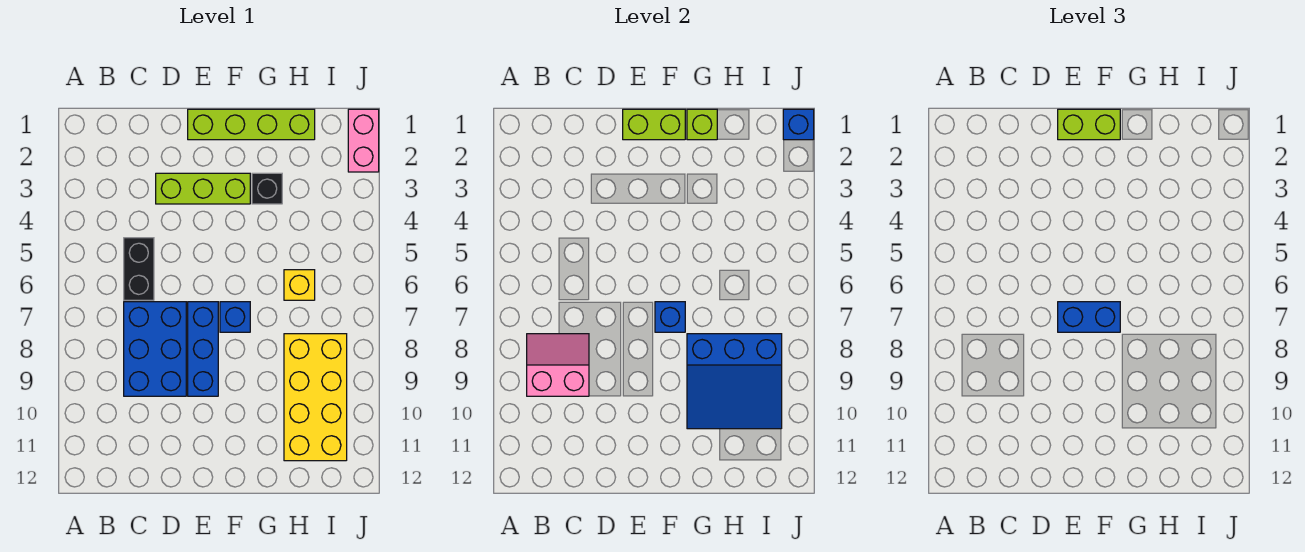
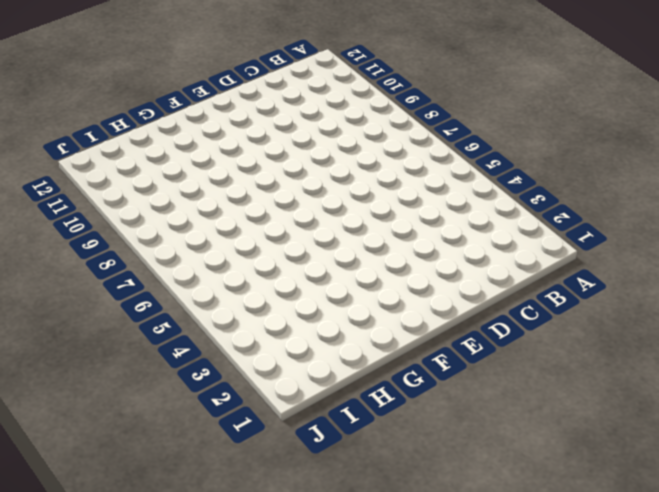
none -> black 1x2 brick [124,238,154,300]
none -> blue 2x3 brick [124,302,186,396]
none -> lime 1x3 brick [156,173,250,204]

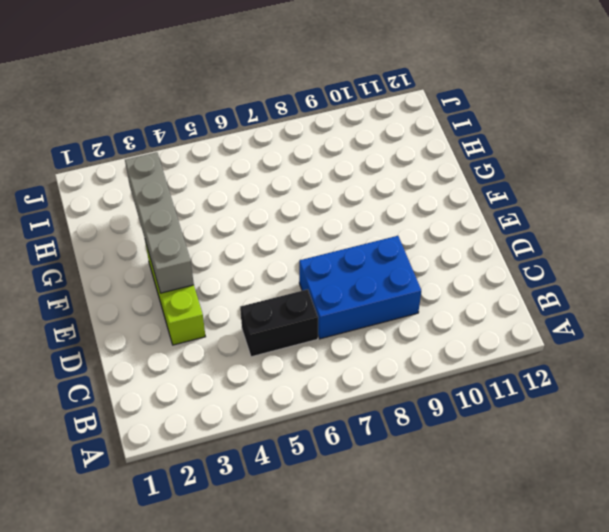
grey 1x4 brick [125,152,194,293] -> none
none -> lime 1x4 brick [188,109,315,140]
none -> blue 1x3 brick [188,302,218,396]
none -> blue 1x1 brick [220,302,250,332]

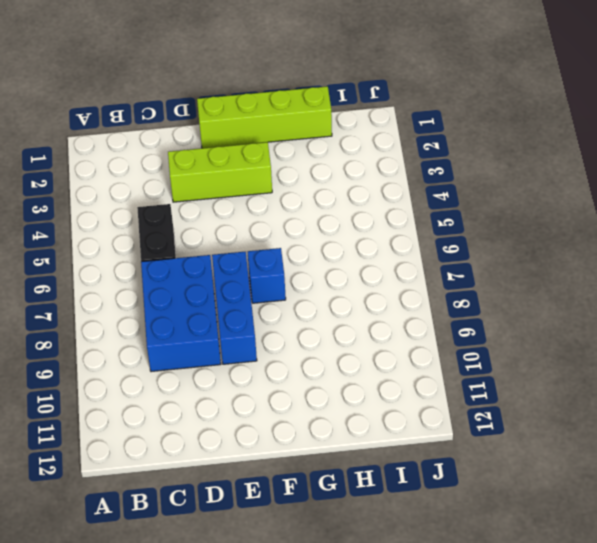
none -> black 1x1 brick [252,173,282,204]
none -> yellow 1x1 brick [284,270,315,300]
none -> yellow 2x4 brick [284,334,347,461]

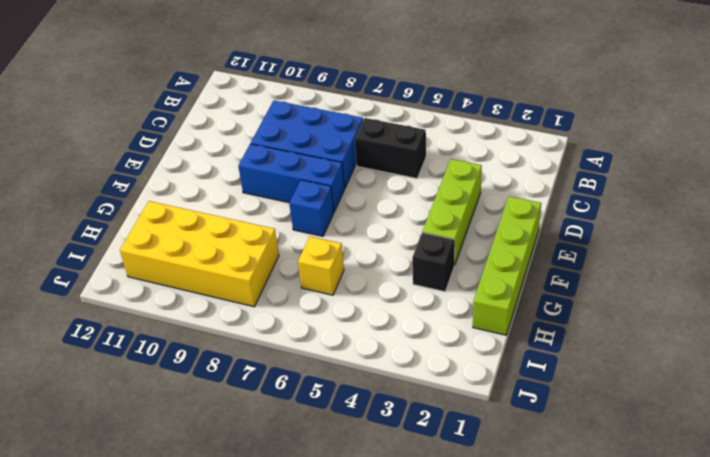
none -> pink 1x2 brick [348,109,379,172]
none -> pink 2x2 slope [527,334,589,396]
none -> lime 1x2 brick [623,109,685,140]

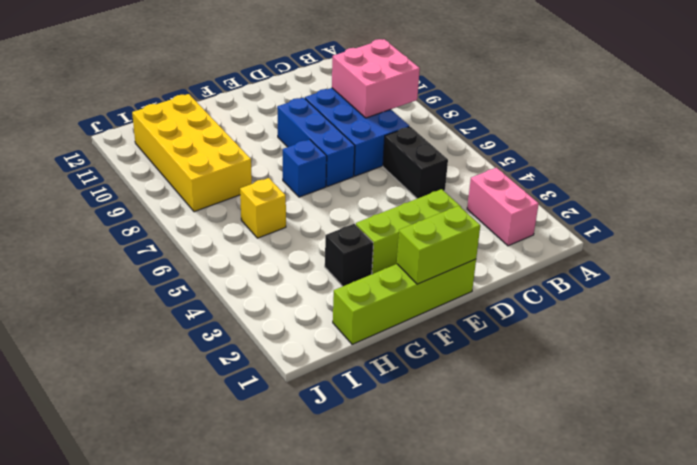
pink 1x2 brick [467,168,539,246] -> pink 1x2 brick moved to [348,109,379,172]
pink 2x2 brick [332,39,420,118] -> pink 2x2 slope [527,334,589,396]
none -> blue 1x1 brick [655,302,685,332]
none -> lime 1x1 brick [687,109,717,140]
none -> blue 3x3 slope [687,334,782,429]

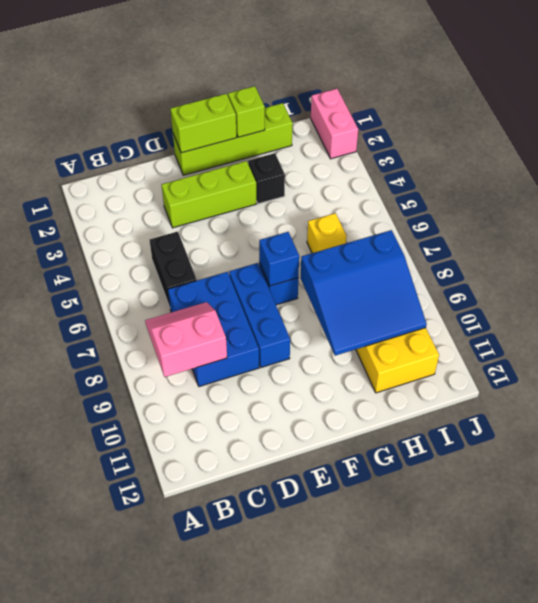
none -> blue 1x1 brick [783,109,814,140]
none -> lime 1x2 brick [1058,109,1120,140]
none -> blue 1x2 brick [1058,302,1120,332]

